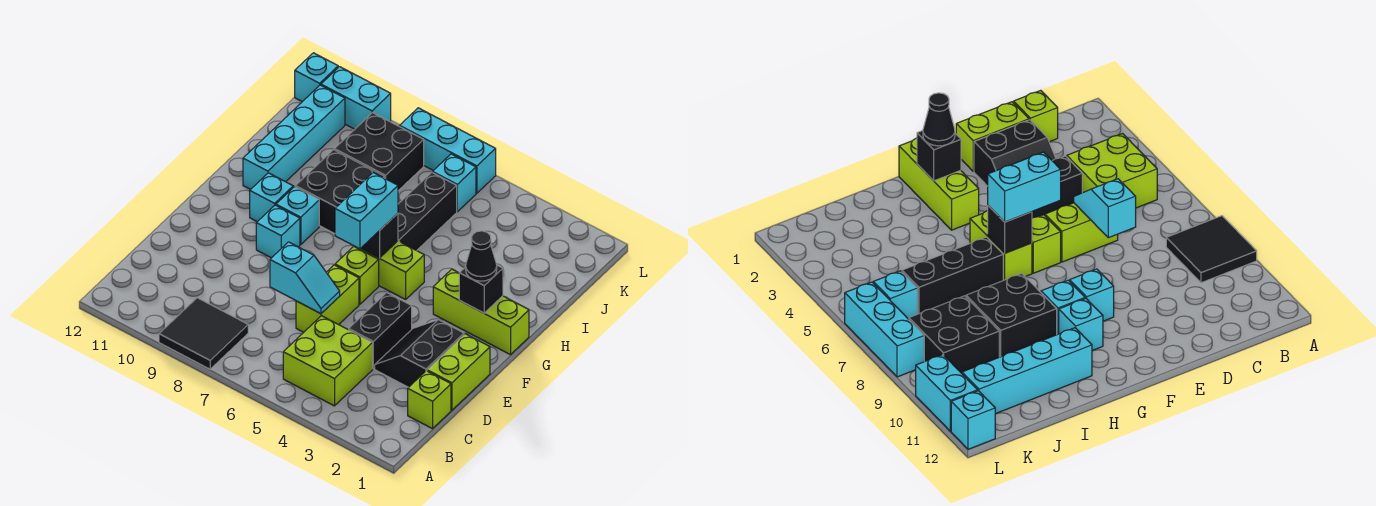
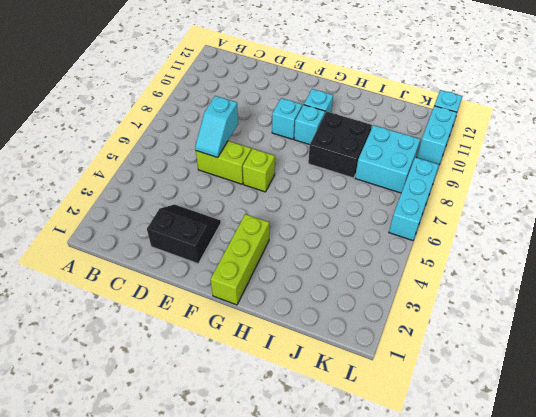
cyan 2x2 brick [355,125,420,193] -> black 2x2 brick [334,113,424,191]
none -> black 2x2 tile [159,298,248,369]
none -> lime 2x2 brick [283,316,373,406]
none -> lime 1x1 brick [408,371,451,429]

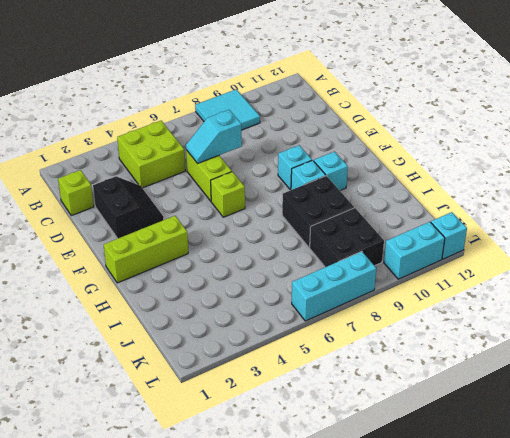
cyan 2x2 tile [195,89,260,130] -> black 2x2 tile [159,298,248,369]
none -> lime 1x2 brick [427,334,490,410]
none -> black 1x2 brick [349,292,412,369]
none -> lime 1x2 brick [356,241,424,299]

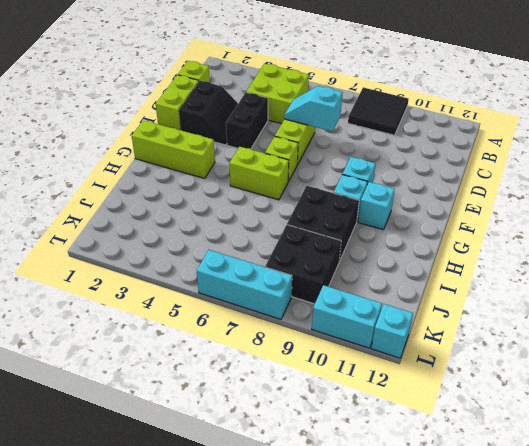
none -> black 1x3 brick [398,172,457,251]
none -> cyan 1x4 brick [243,85,345,190]
none -> cyan 1x1 brick [432,154,476,212]

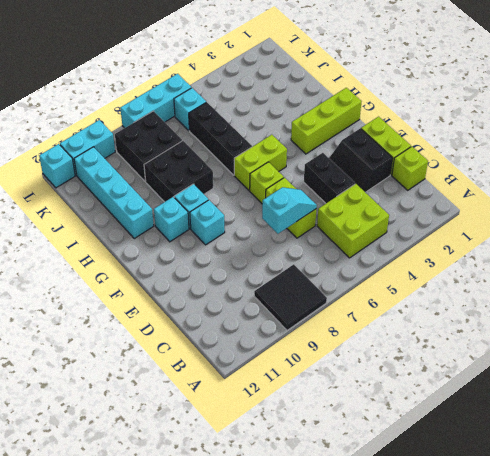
none -> black 1x1 brick [459,265,503,313]
none -> black 1x1 brick [361,213,398,258]
none -> cyan 1x2 brick [335,173,398,249]

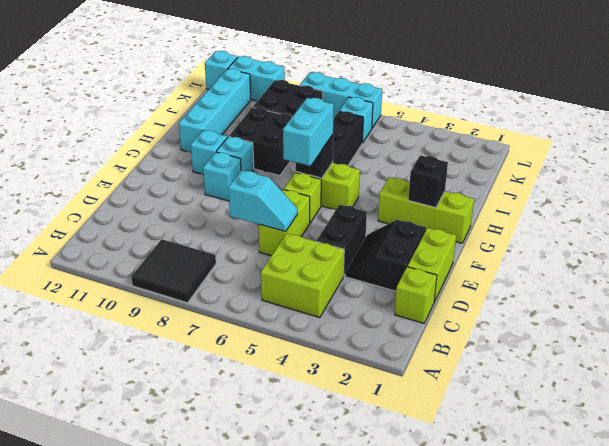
none -> black 1x1 cone [466,231,497,281]

